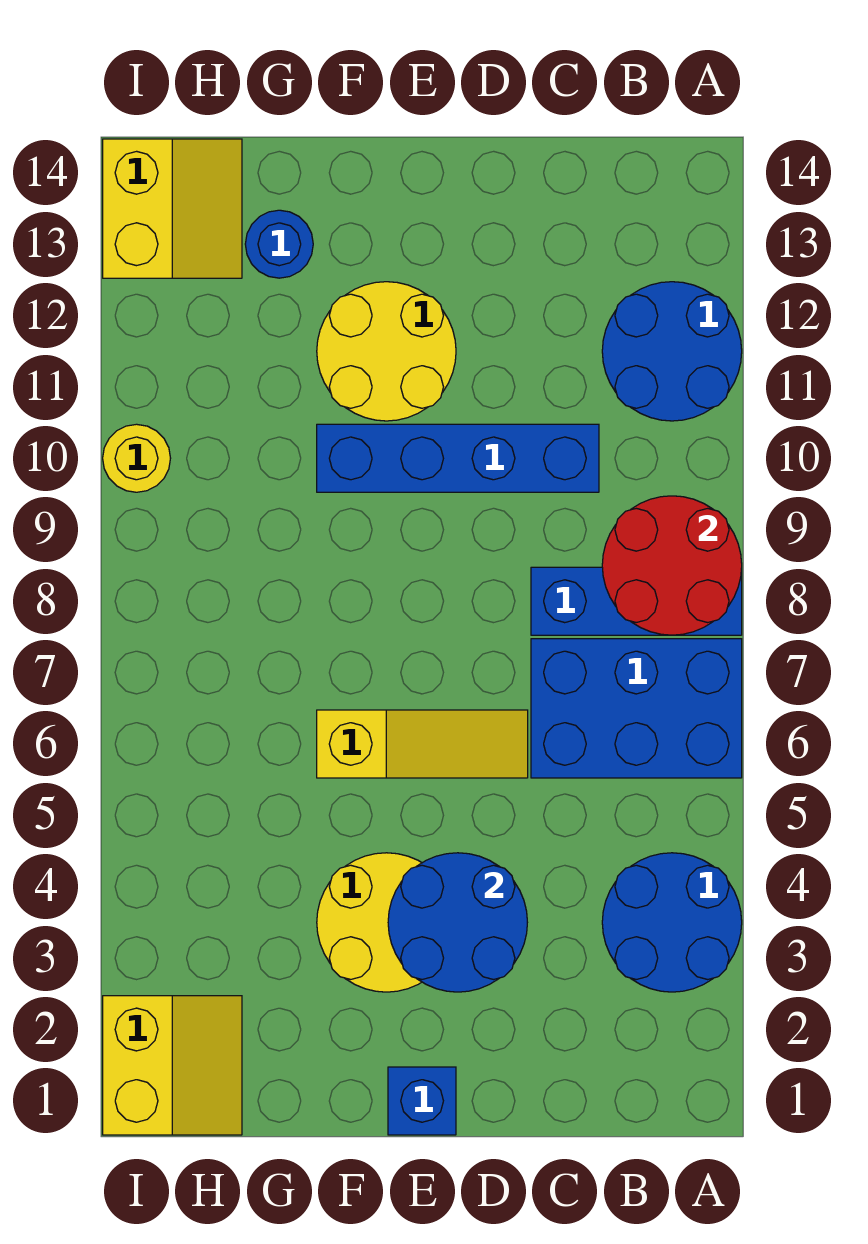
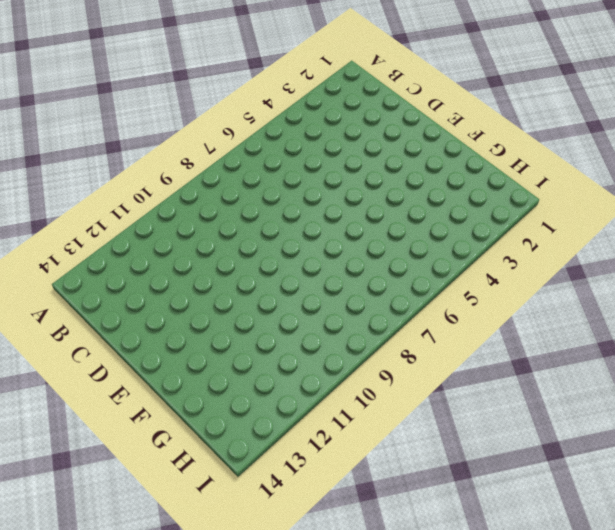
none -> blue 2x2 round brick [602,853,742,992]
none -> blue 2x3 brick [531,639,742,778]
none -> blue 1x3 brick [531,567,742,635]

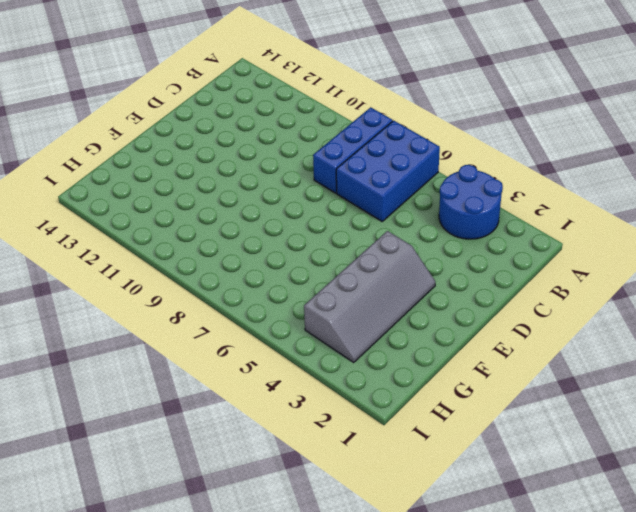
grey 2x4 slope [304,231,435,362] -> yellow 2x2 round brick [317,853,422,992]
none -> blue 2x2 round brick [602,282,742,421]
none -> blue 1x4 brick [317,424,599,492]
none -> yellow 1x3 slope [317,710,528,778]

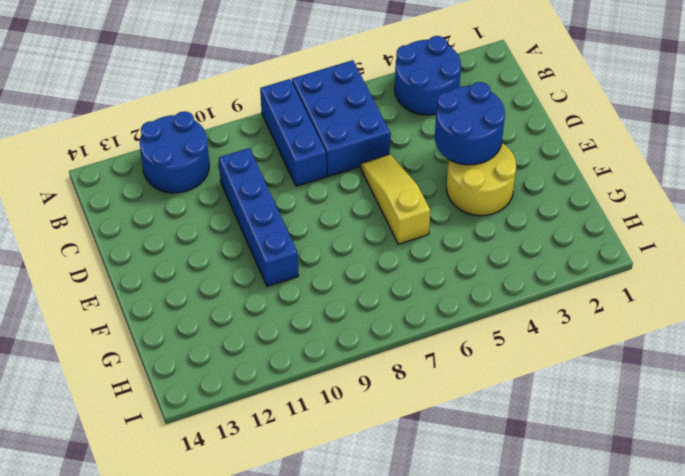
none -> blue 1x1 brick [388,1067,456,1135]
none -> yellow 2x2 round brick [317,282,456,421]
none -> blue 1x1 round brick [245,210,313,278]

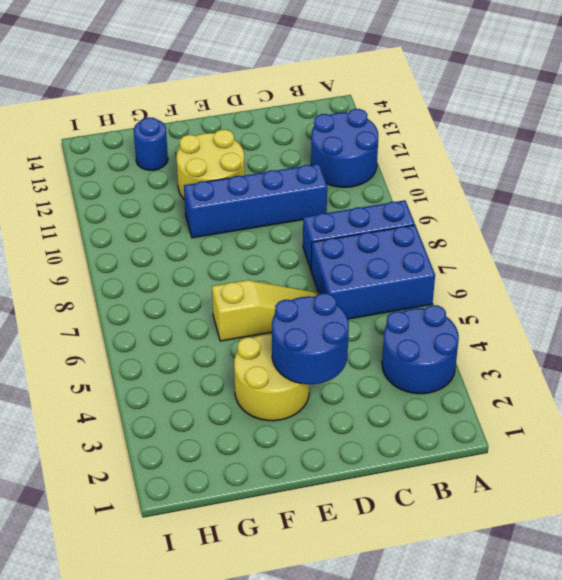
none -> blue 1x1 brick [388,1067,456,1135]
none -> yellow 2x2 slope [103,996,242,1135]
none -> yellow 2x2 slope [103,139,242,278]

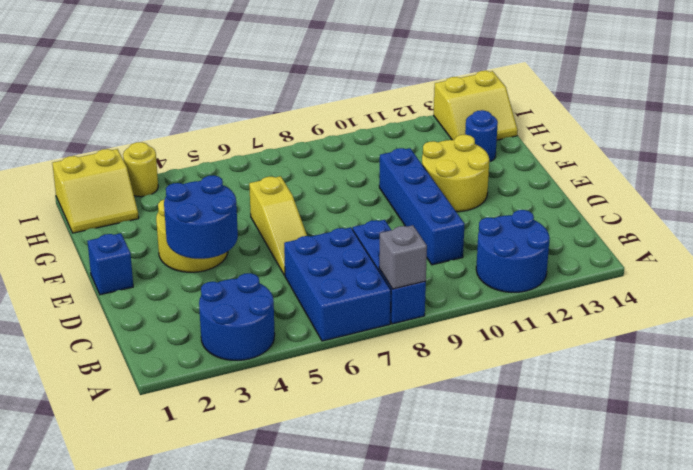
grey 1x1 brick [379,225,427,289] -> red 2x2 round brick [602,496,742,635]
yellow 1x1 round brick [123,142,158,197] -> yellow 1x1 round brick moved to [103,424,171,492]

